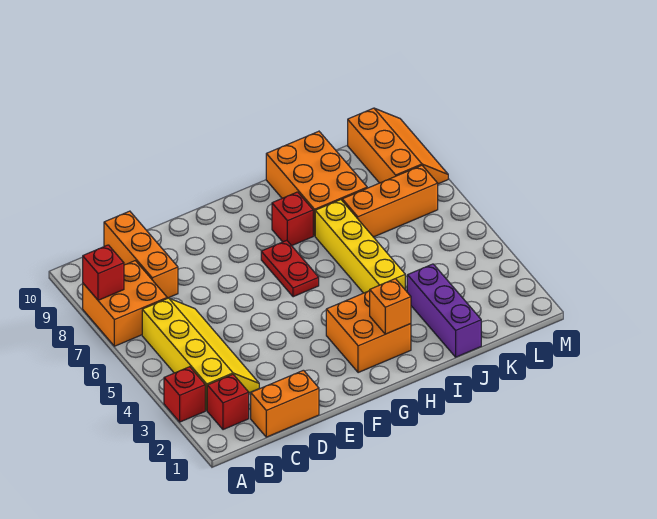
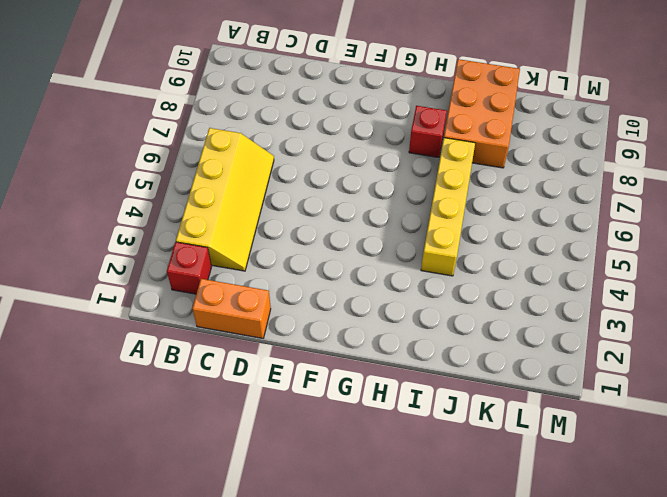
none -> red 1x1 brick [164,367,205,422]
none -> orange 2x2 brick [83,261,167,346]
none -> orange 1x3 brick [104,211,178,298]

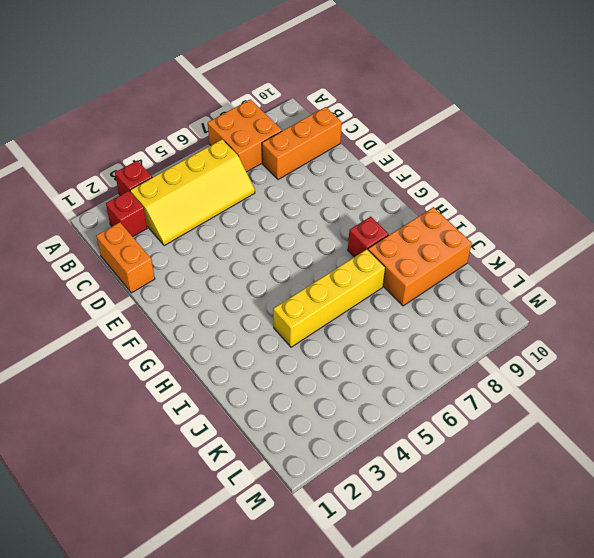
none -> orange 2x2 brick [326,291,411,373]
none -> red 1x2 plate [261,240,319,297]
none -> purple 1x3 brick [407,264,481,357]

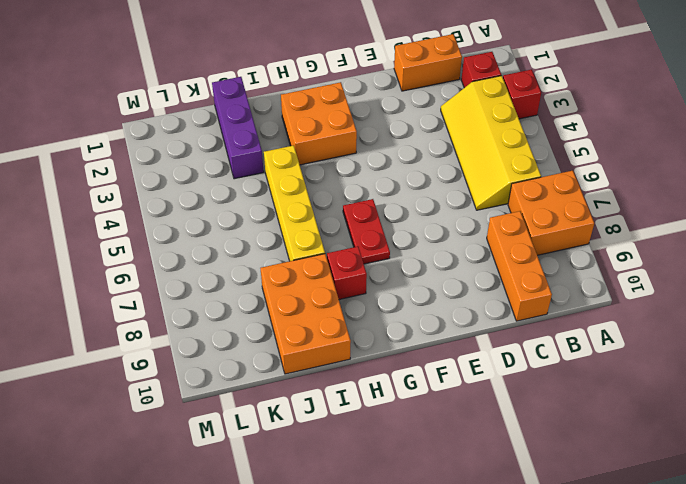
none -> orange 1x3 brick [342,165,438,237]
none -> orange 2x3 slope [348,108,448,184]
none -> red 1x1 brick [83,245,124,300]

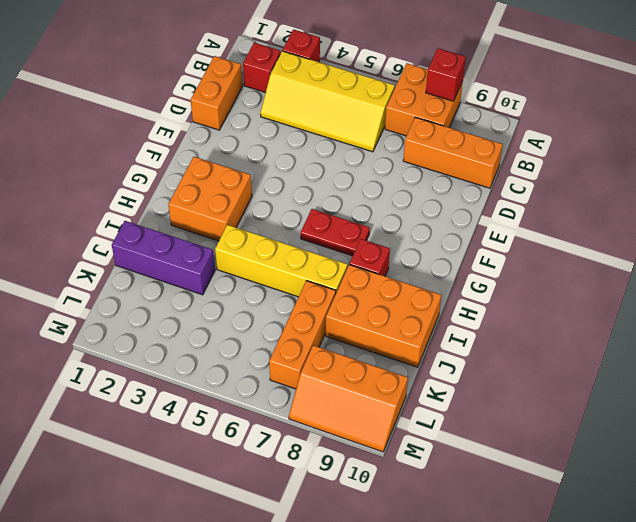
none -> orange 1x1 brick [370,279,411,334]

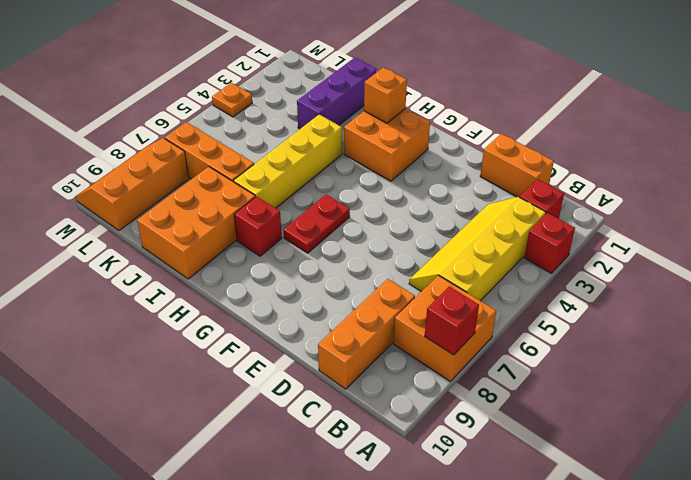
orange 1x1 plate [212,83,252,117] -> none

